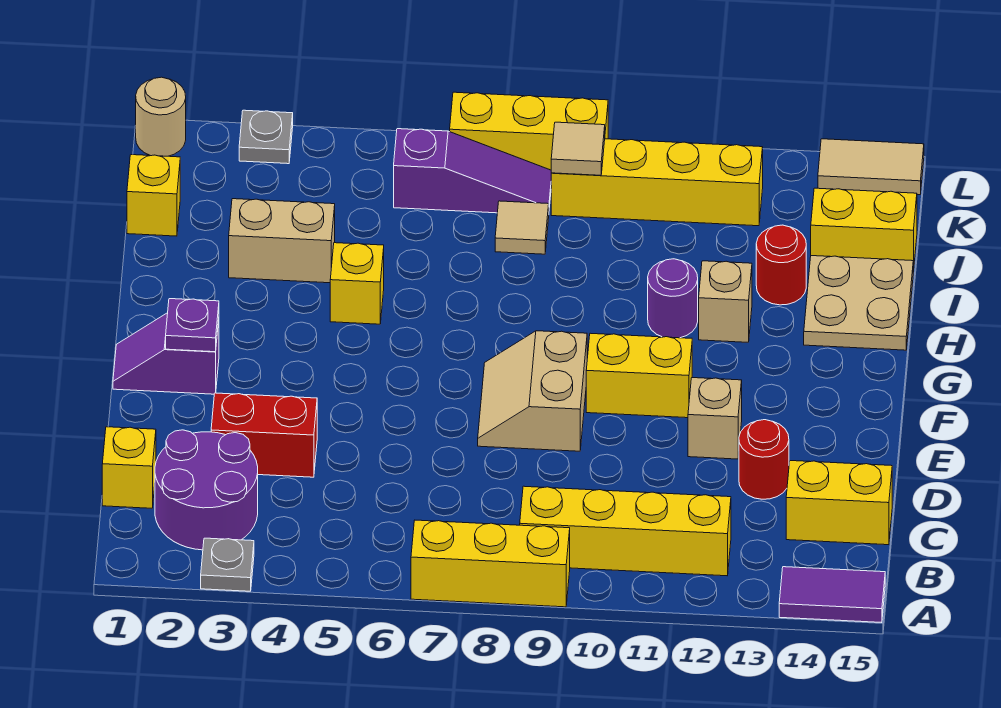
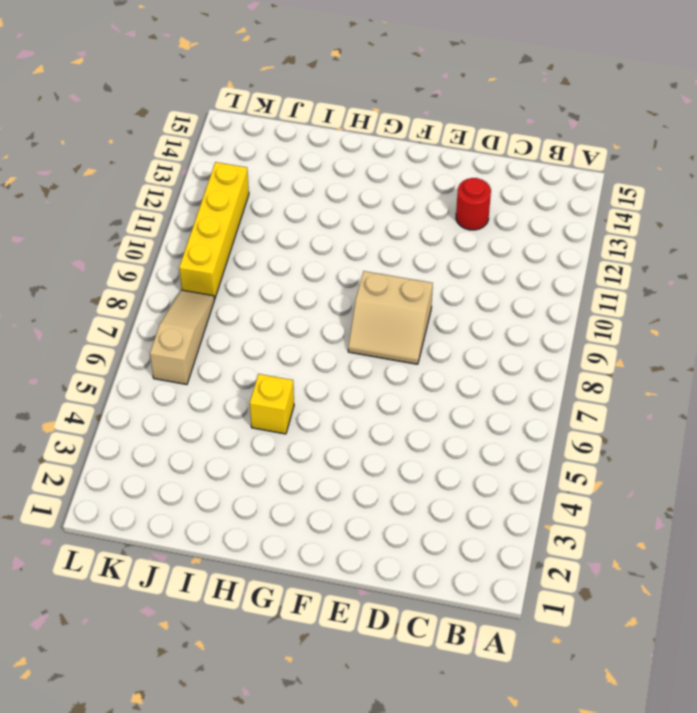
tan 1x3 slope [150,290,214,385] -> purple 1x3 slope [394,129,551,213]
none -> grey 1x1 plate [201,538,254,591]
none -> yellow 1x3 brick [411,520,570,607]
none -> purple 1x2 tile [779,567,885,623]
none -> purple 2x2 round brick [155,430,258,550]

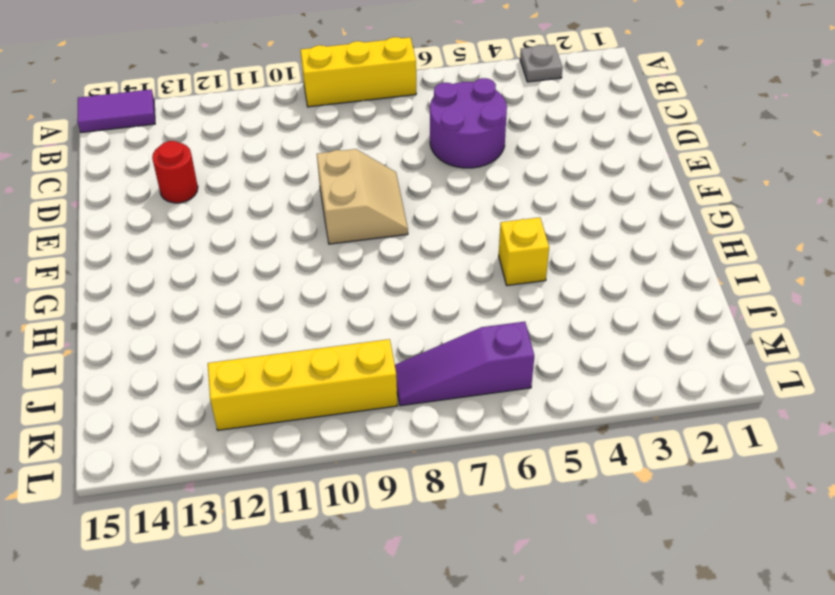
purple 2x2 round brick [430,78,507,168] -> purple 2x2 round brick moved to [155,430,258,550]
none -> yellow 1x4 brick [520,486,731,576]
none -> yellow 1x1 brick [102,427,156,508]
none -> yellow 1x2 brick [786,461,892,545]
none -> red 1x2 brick [211,393,317,477]

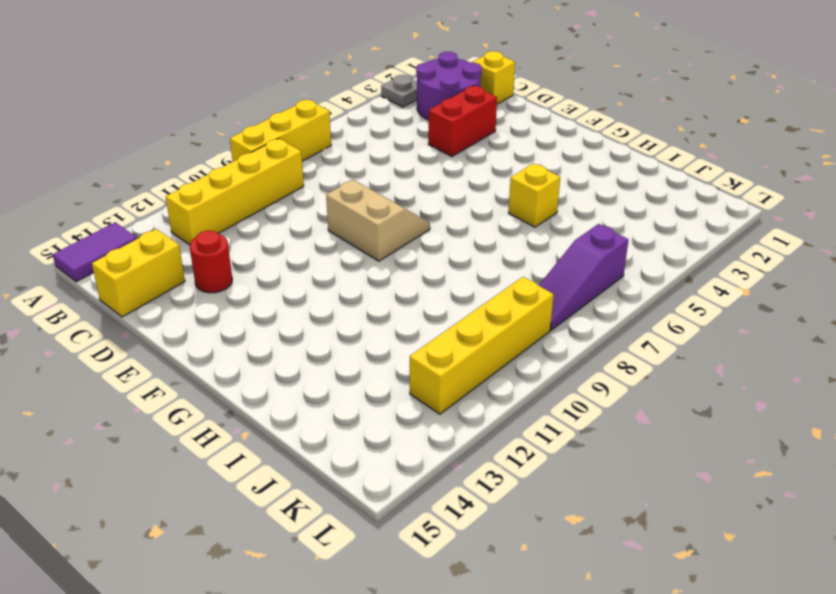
none -> tan 1x1 brick [688,378,742,459]
none -> purple 1x2 slope [113,313,219,394]
none -> yellow 1x2 brick [586,333,692,418]
none -> purple 1x1 round brick [648,259,698,338]

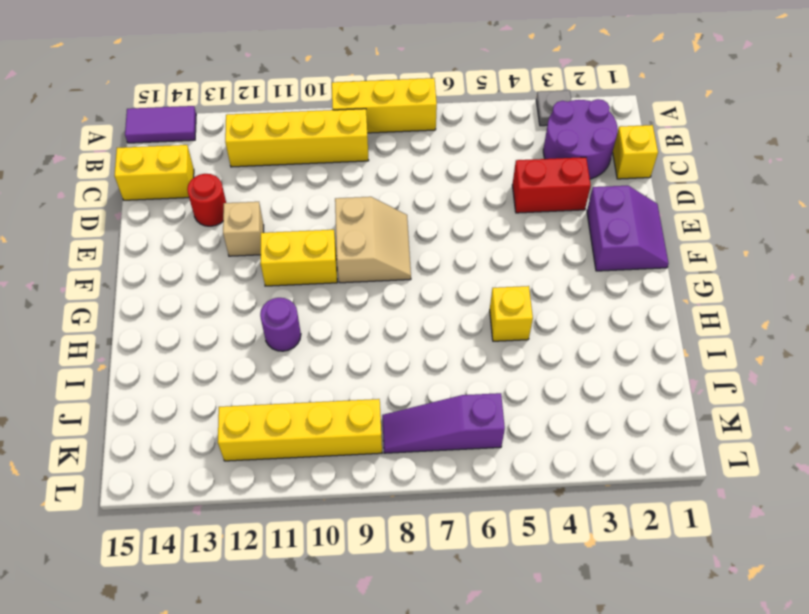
purple 2x2 slope [587,186,669,271] -> purple 1x2 slope [113,313,219,394]
none -> tan 1x1 brick [699,261,752,342]
none -> tan 2x2 plate [804,256,913,350]
none -> tan 1x2 brick [229,199,335,283]
none -> red 1x1 round brick [756,225,806,305]

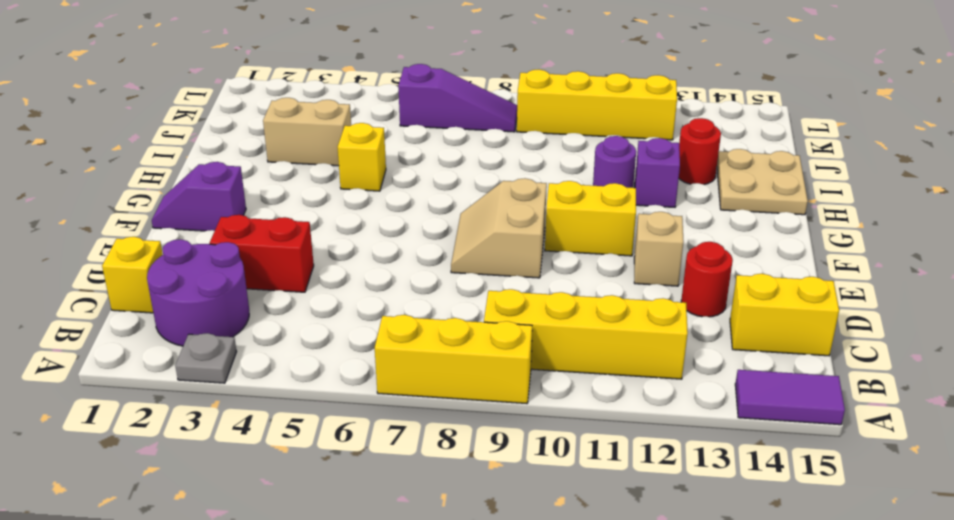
purple 1x1 brick [635,138,680,207] -> tan 1x1 brick [699,261,752,342]
none -> yellow 1x1 brick [127,155,180,236]
none -> tan 1x1 tile [495,201,549,254]
none -> yellow 1x2 brick [811,188,917,272]
none -> tan 1x1 round brick [136,77,186,156]

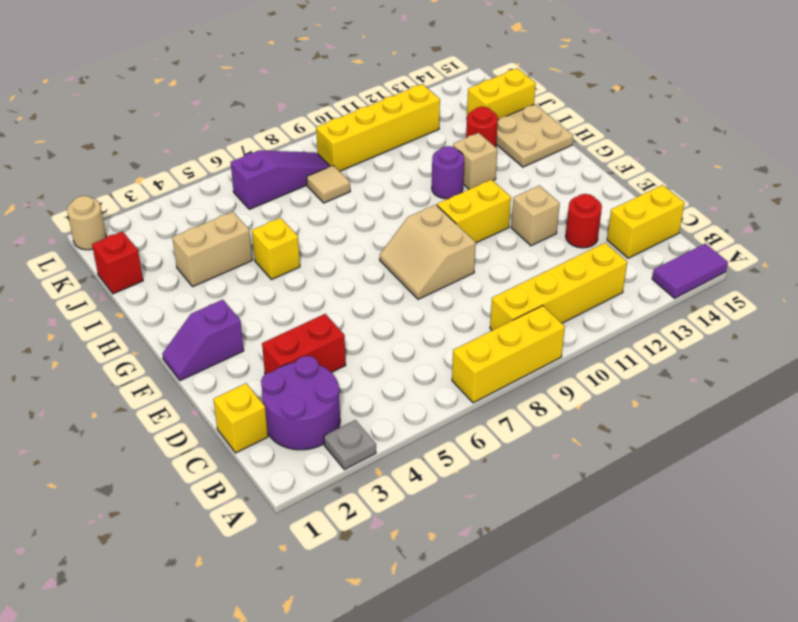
red 1x1 brick [92,231,143,294] -> yellow 1x1 brick [127,155,180,236]
none -> grey 1x1 plate [239,110,293,164]
none -> yellow 1x3 brick [450,92,608,170]
none -> tan 1x2 tile [818,139,924,195]
none -> purple 1x1 plate [166,299,219,352]

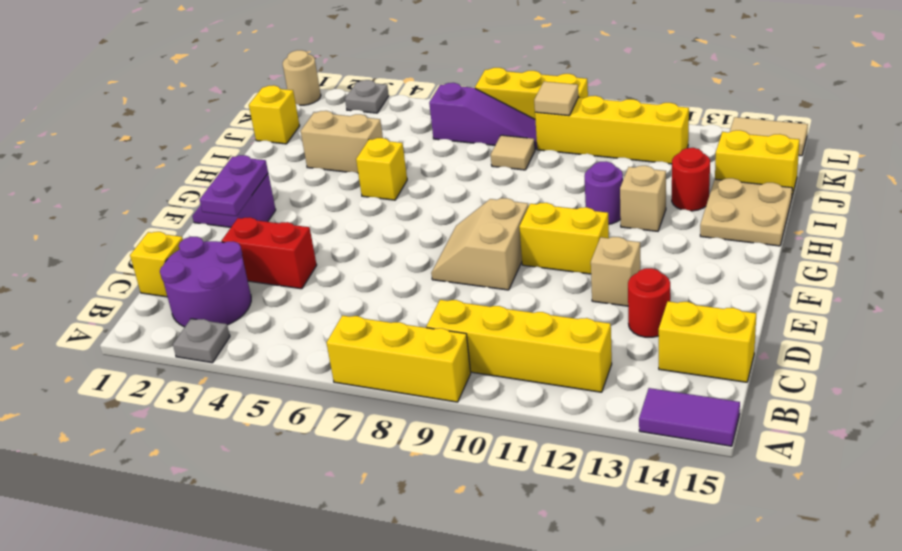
purple 1x2 plate [200,155,268,216] -> purple 1x1 plate [166,299,219,352]

